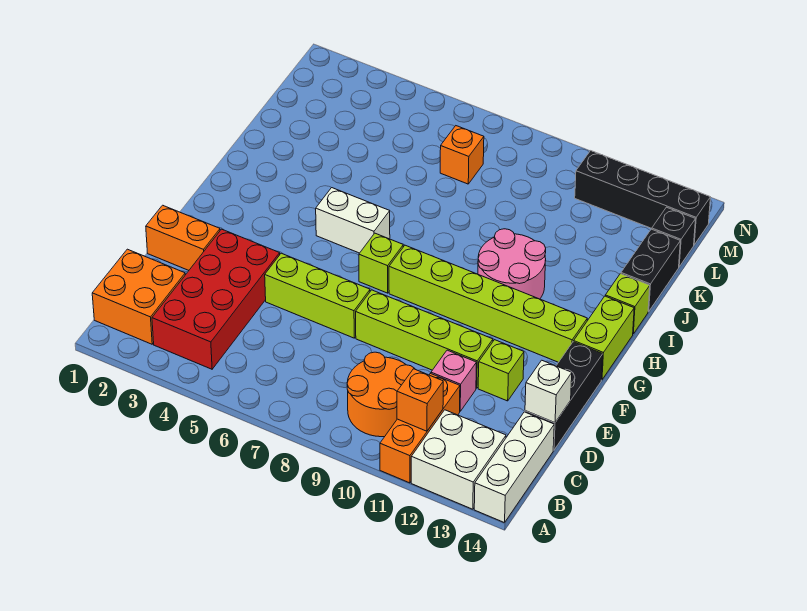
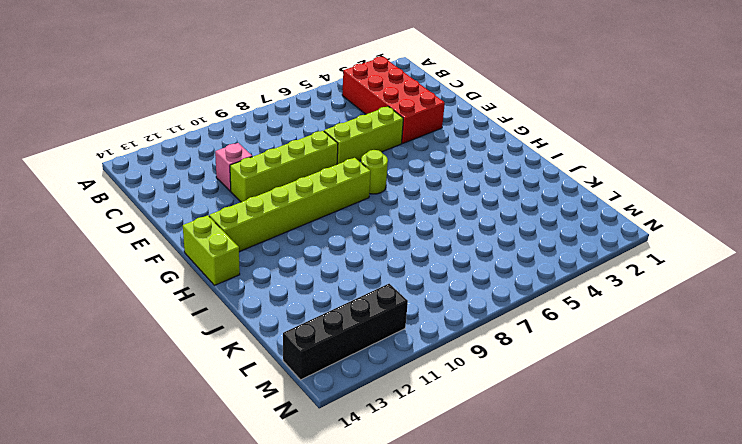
lime 1x1 round brick [361,150,388,194] -> lime 1x1 brick [359,233,403,293]
none -> orange 1x3 brick [380,373,460,483]
none -> white 2x2 brick [411,410,506,509]
none -> white 1x3 brick [474,412,554,523]

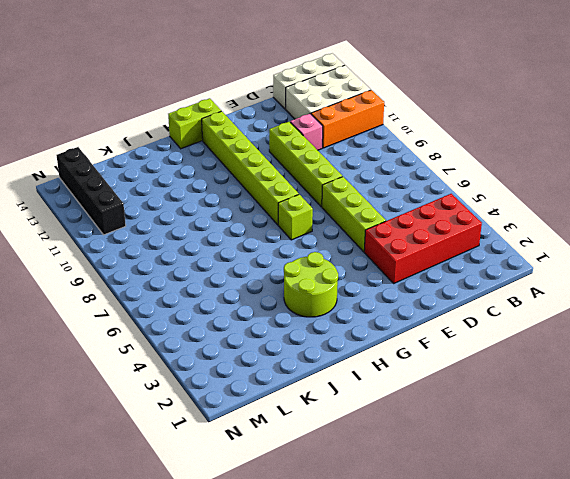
white 2x3 brick [286,65,371,119] -> white 2x2 brick [411,410,506,509]
lime 2x2 round brick [284,252,338,317] -> none
none -> orange 2x2 brick [92,249,185,344]
none -> orange 2x2 round brick [347,352,415,437]
none -> black 1x3 brick [525,342,603,450]

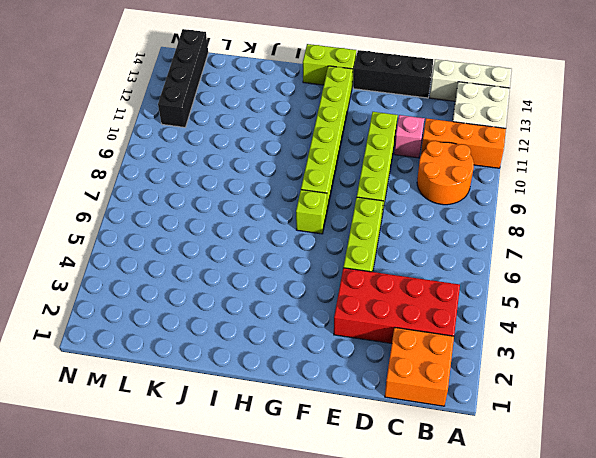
none -> orange 1x2 brick [146,205,220,270]
none -> lime 1x1 brick [478,340,524,401]
none -> white 1x2 brick [316,188,390,253]

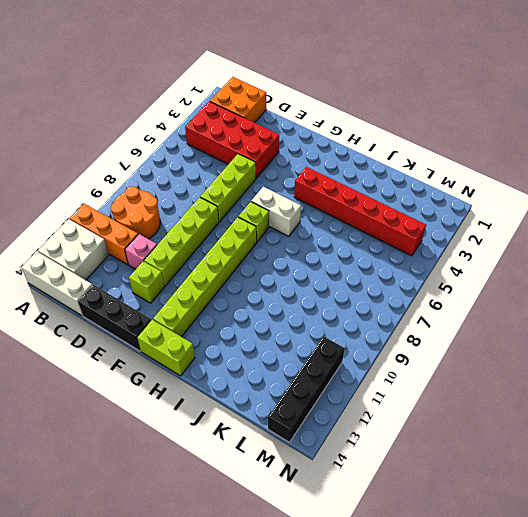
white 1x2 brick [251,187,301,236] -> white 1x2 brick turned to [316,188,390,253]
red 1x6 brick [294,167,426,256] -> none
none -> orange 1x2 brick [146,205,220,270]
none -> pink 2x2 round brick [478,229,546,299]
none -> lime 1x1 brick [605,274,650,334]

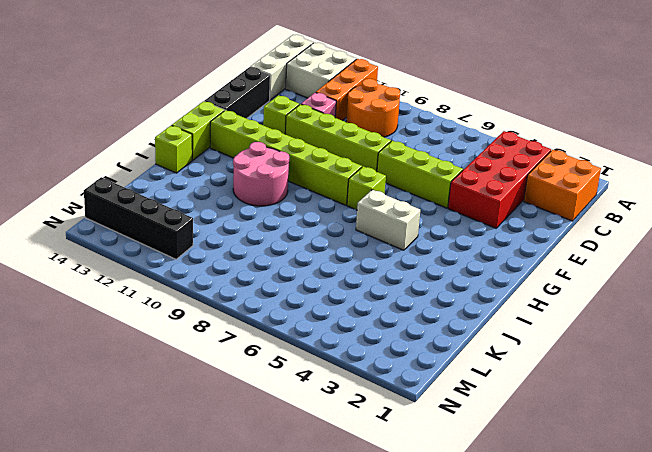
none -> orange 1x2 brick [146,205,220,270]
none -> black 1x2 brick [621,229,680,312]
none -> orange 1x1 brick [440,126,484,184]

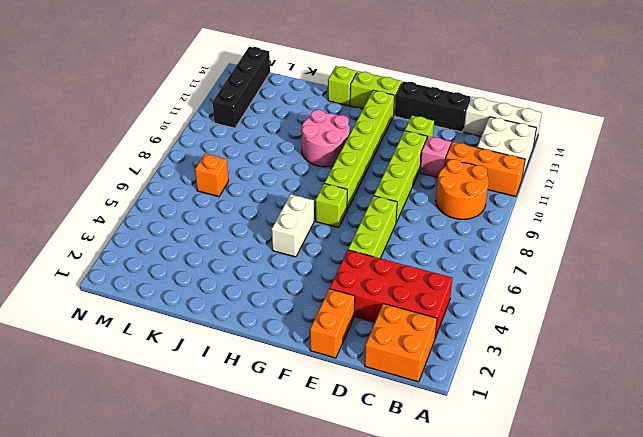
none -> black 1x2 brick [621,229,680,312]
none -> black 1x1 brick [652,207,696,267]
none -> orange 1x1 brick [397,369,443,431]

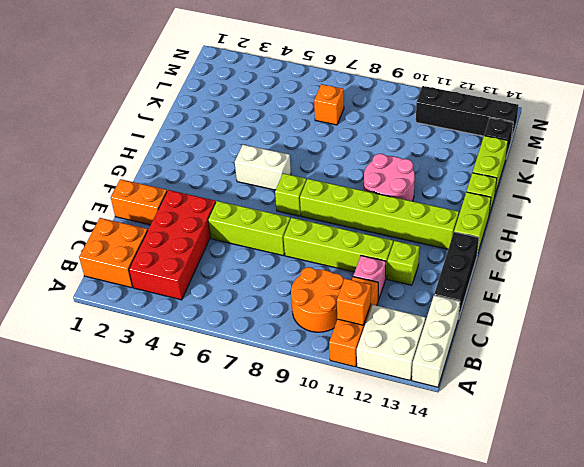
lime 1x2 brick [473,136,508,194] -> black 1x2 brick [621,229,680,312]
none -> white 1x1 brick [525,360,572,423]

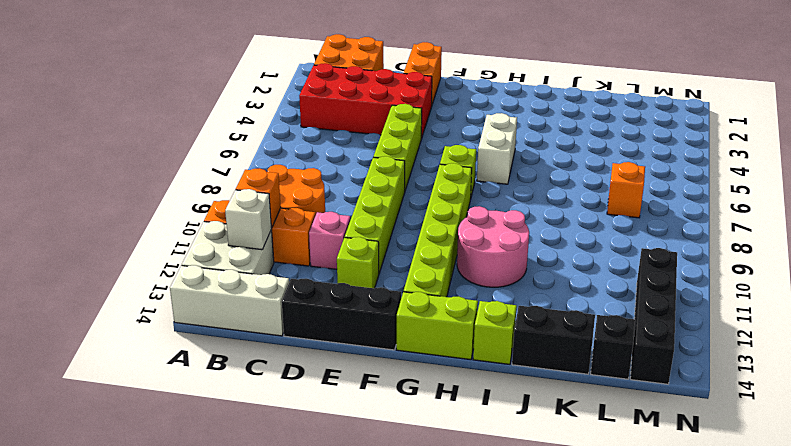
white 1x1 brick [225,189,272,250] -> white 1x1 brick moved to [525,360,572,423]

